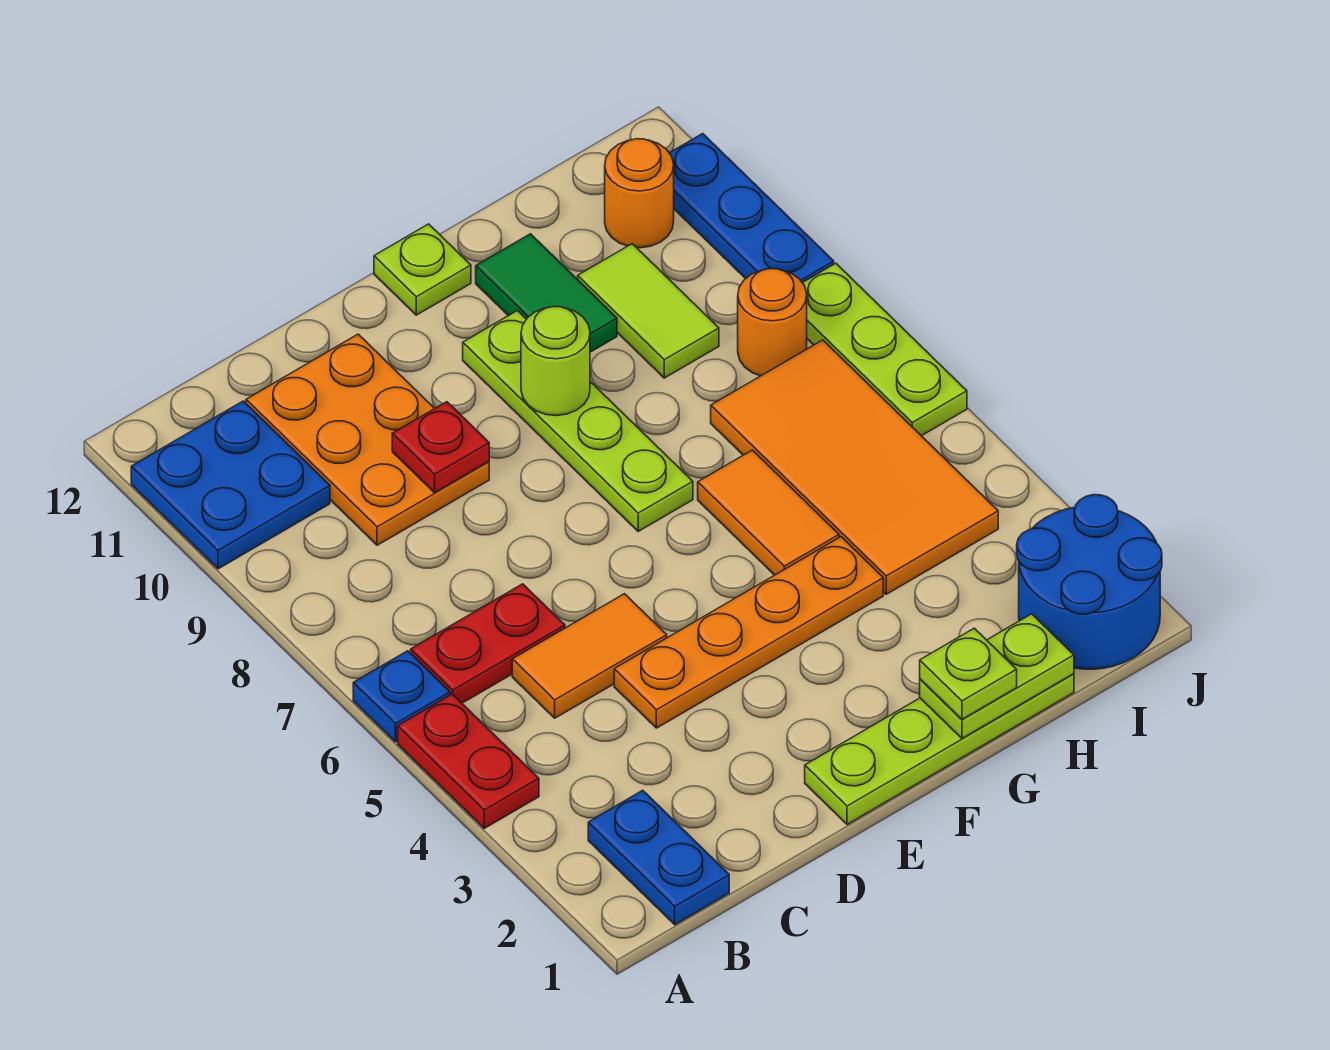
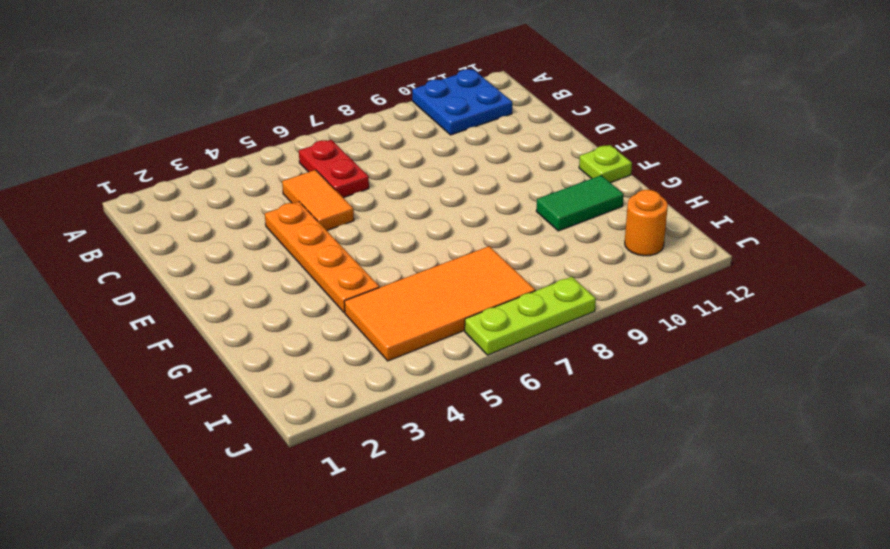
none -> red 1x2 plate [398,694,539,828]
none -> blue 1x1 plate [353,651,450,742]
none -> blue 1x2 plate [588,790,729,925]

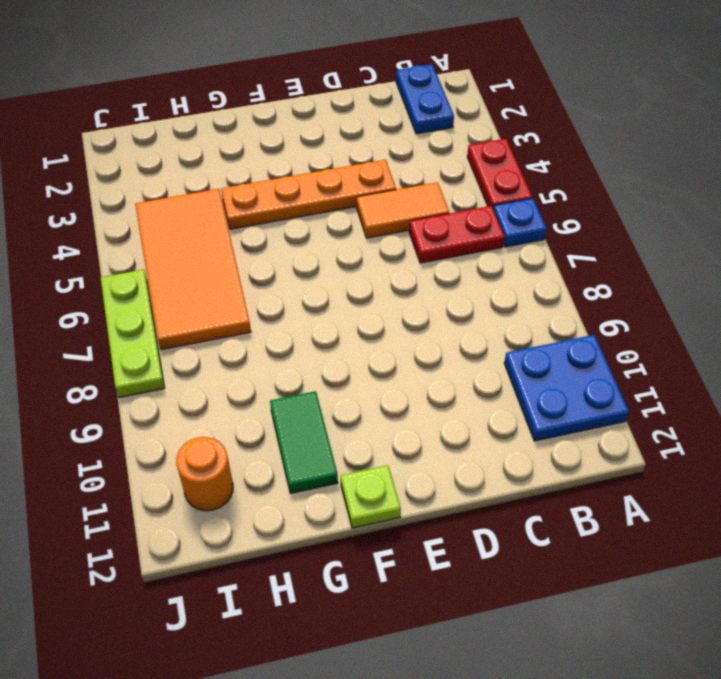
none -> orange 2x3 plate [246,334,489,545]
none -> lime 1x4 plate [805,674,1074,824]
none -> lime 1x4 plate [463,311,693,531]

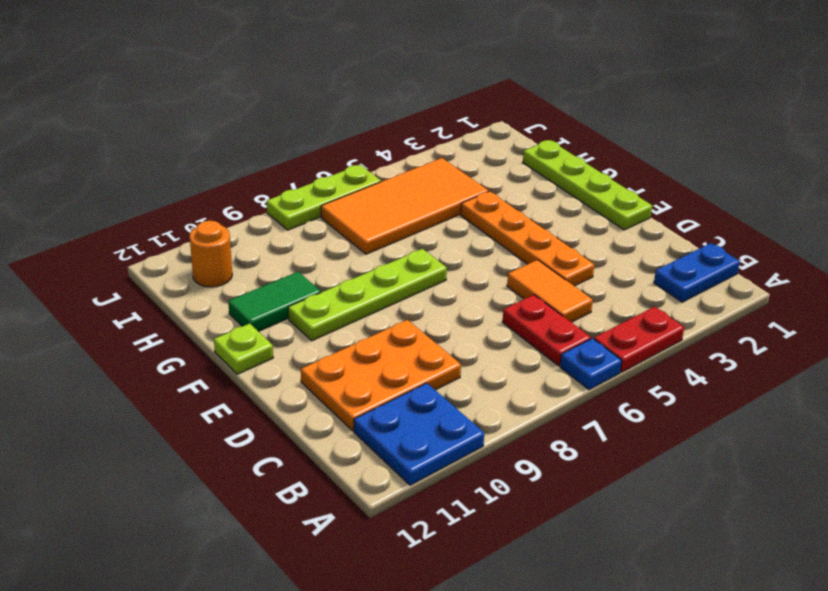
none -> orange 1x2 tile [698,450,839,575]
none -> lime 1x2 tile [578,244,719,378]
none -> blue 2x2 round brick [1017,495,1162,669]

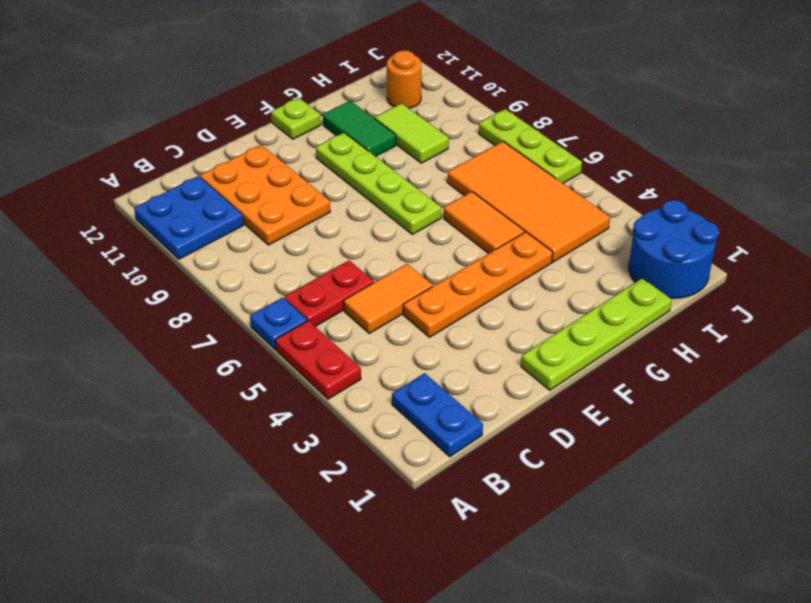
none -> orange 1x1 round brick [738,269,807,376]
none -> blue 1x3 plate [670,134,834,283]
none -> red 1x1 plate [392,402,489,493]

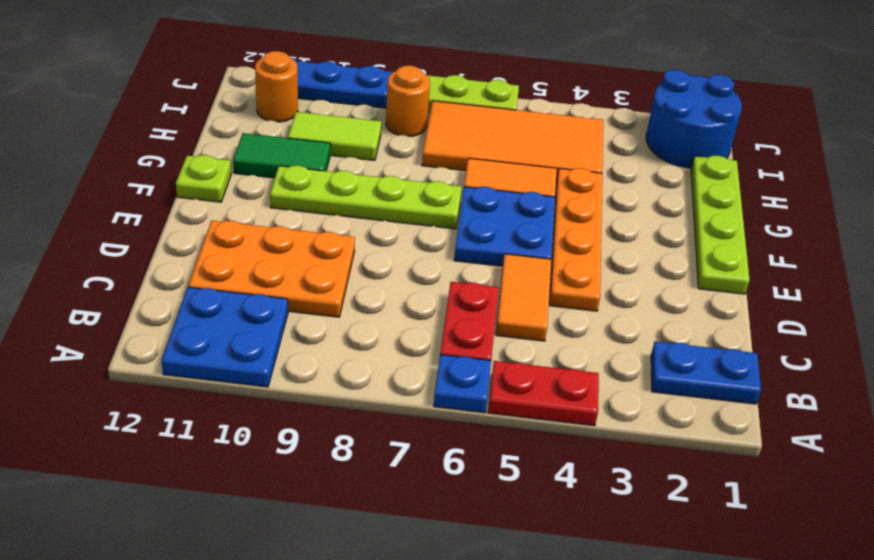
blue 2x2 plate [454,187,555,266] -> none
none -> red 1x1 plate [392,402,489,493]
none -> lime 1x1 round brick [521,307,590,416]
none -> lime 1x2 plate [920,614,1074,738]

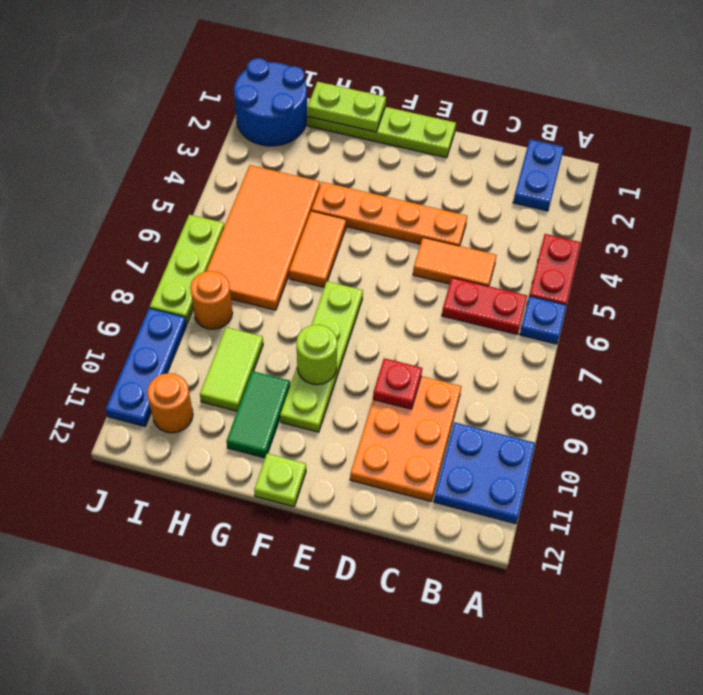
none -> lime 1x1 plate [920,628,1017,719]

